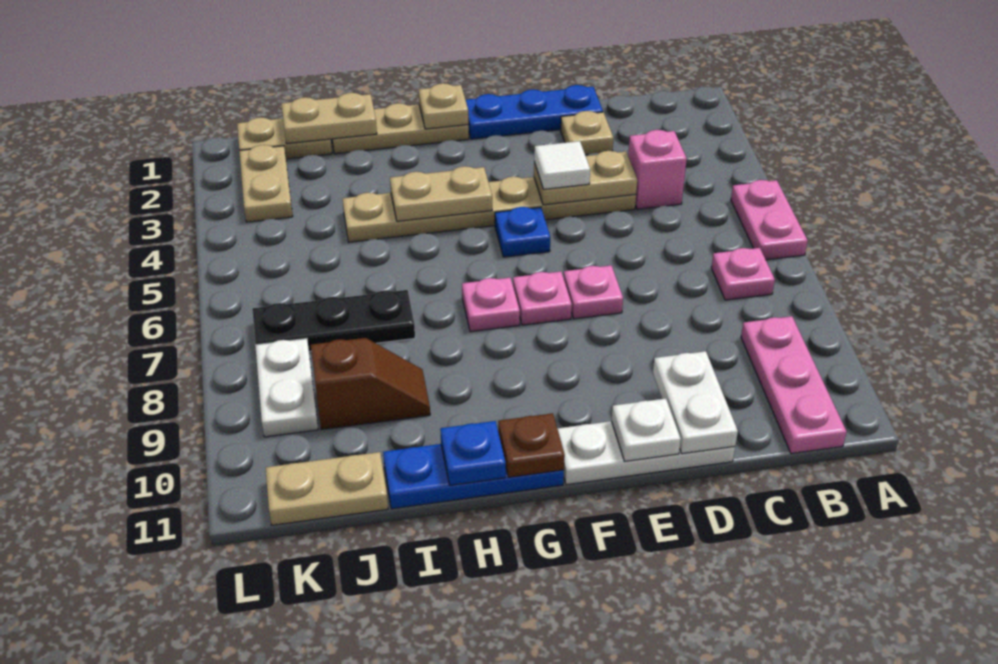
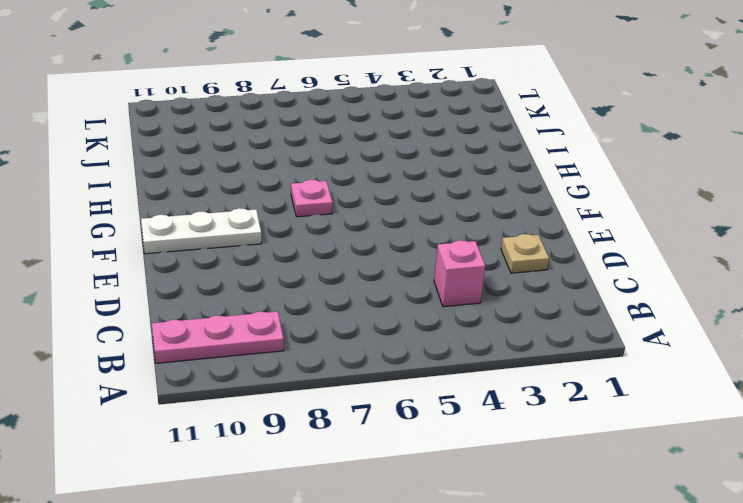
white 1x3 plate [141,208,261,254] -> white 1x3 plate turned to [557,421,735,485]
none -> pink 1x2 plate [731,180,808,260]
none -> pink 1x1 plate [711,248,775,300]
none -> blue 1x3 plate [466,85,603,139]

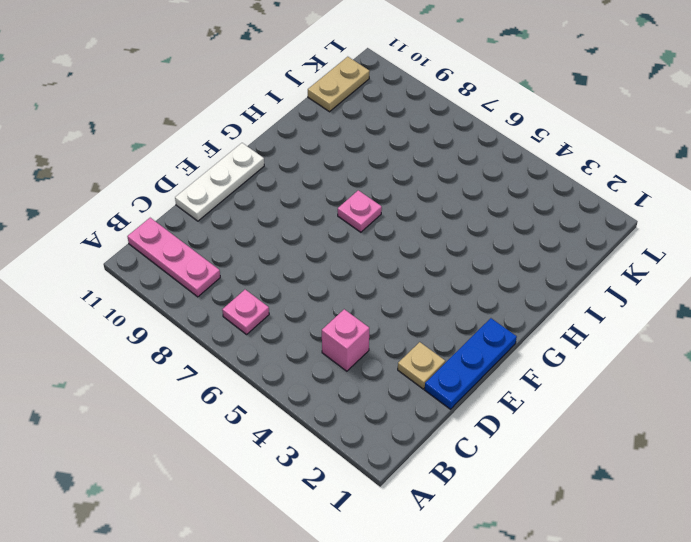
none -> pink 1x2 plate [731,180,808,260]
none -> tan 1x6 plate [342,177,636,242]
none -> pink 1x1 plate [564,265,623,319]

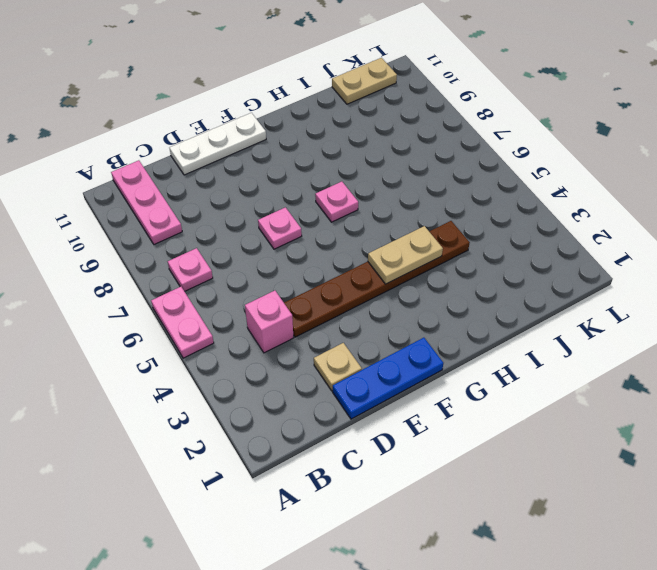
brown 1x6 plate [284,221,470,337] -> tan 1x6 plate [342,177,636,242]
none -> blue 1x1 plate [495,207,550,257]
none -> pink 1x1 plate [513,271,572,325]
none -> tan 1x3 plate [332,103,469,154]

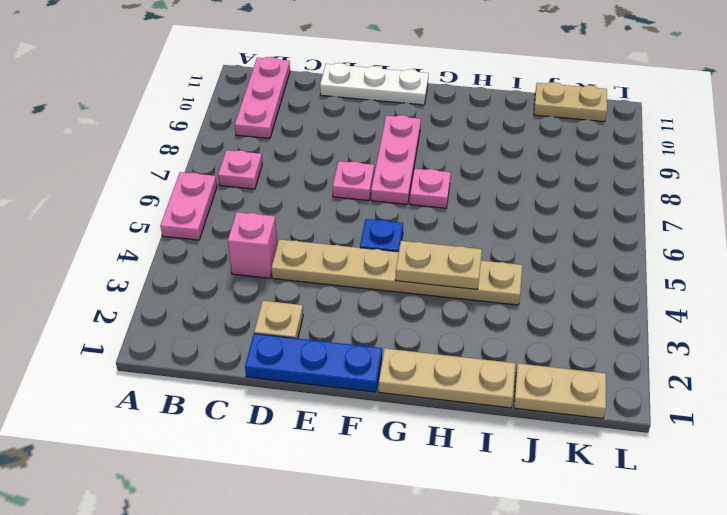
pink 1x3 plate [371,115,421,204] -> pink 1x1 plate [513,271,572,325]
none -> blue 1x3 plate [383,444,564,509]
none -> black 1x3 plate [252,290,415,352]
none -> brown 1x2 slope [311,338,430,430]

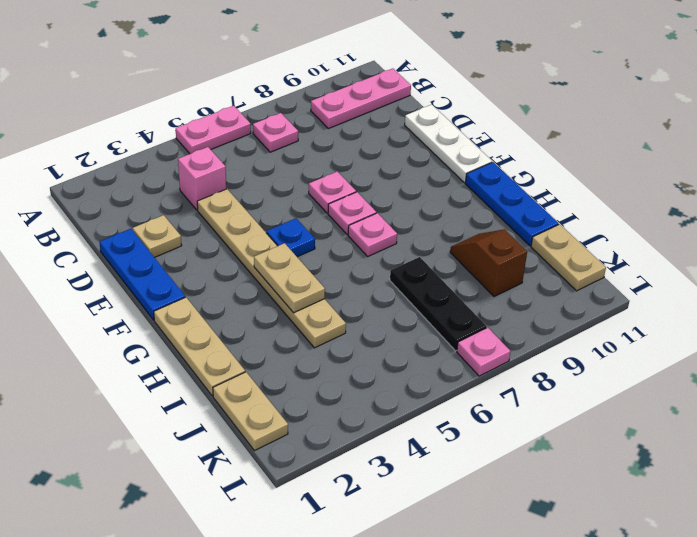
pink 1x1 plate [457,328,511,376] -> none
none -> tan 1x2 plate [239,145,293,222]
none -> white 1x2 plate [255,339,318,437]
none -> tan 1x2 plate [534,151,637,205]

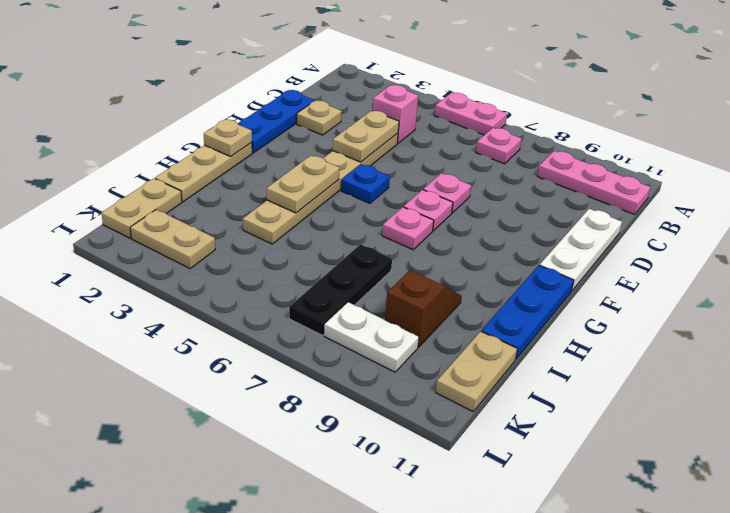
none -> white 1x2 plate [653,351,738,454]
none -> white 1x1 plate [611,399,681,461]
none -> brown 1x1 plate [498,413,565,477]

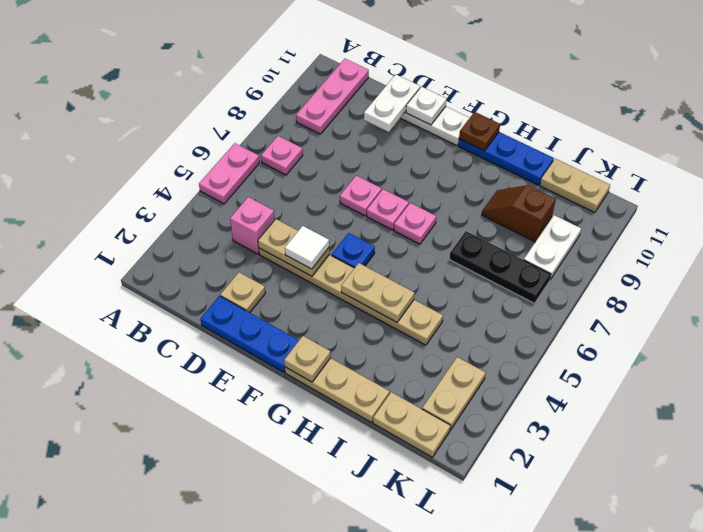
none -> blue 1x1 plate [440,421,506,485]
none -> tan 1x2 plate [281,93,377,144]

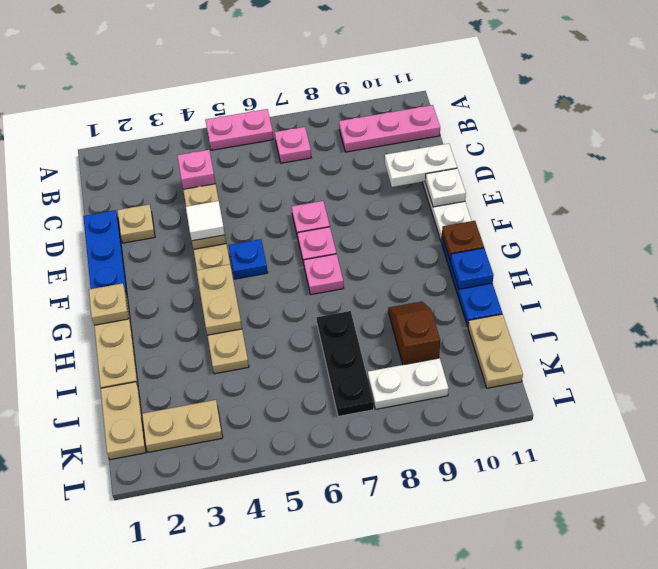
none -> tan 1x2 plate [281,93,377,144]

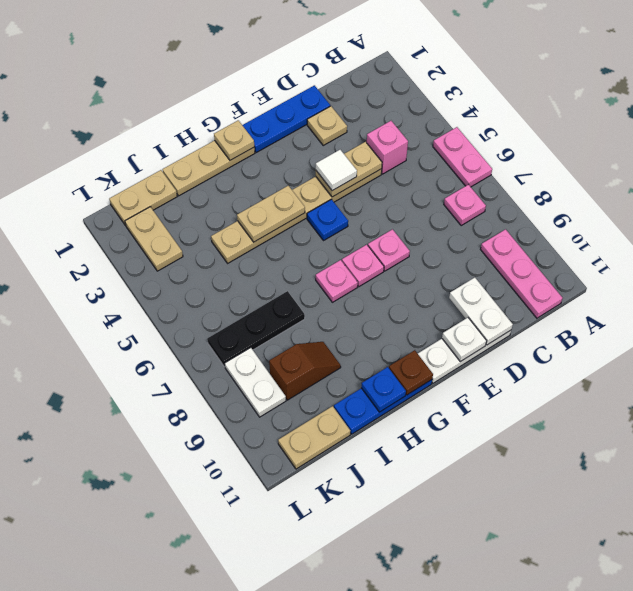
none -> tan 1x2 plate [281,93,377,144]

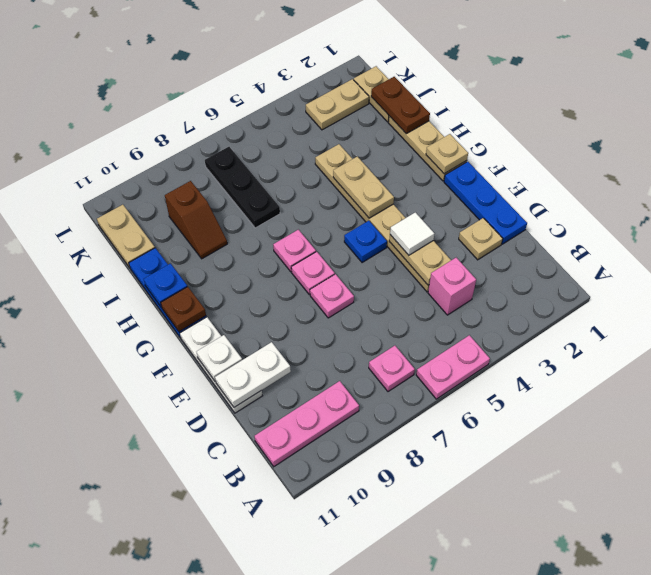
brown 1x2 plate [371,77,430,134] -> tan 1x2 plate [281,93,377,144]
none -> white 1x2 plate [255,339,318,437]

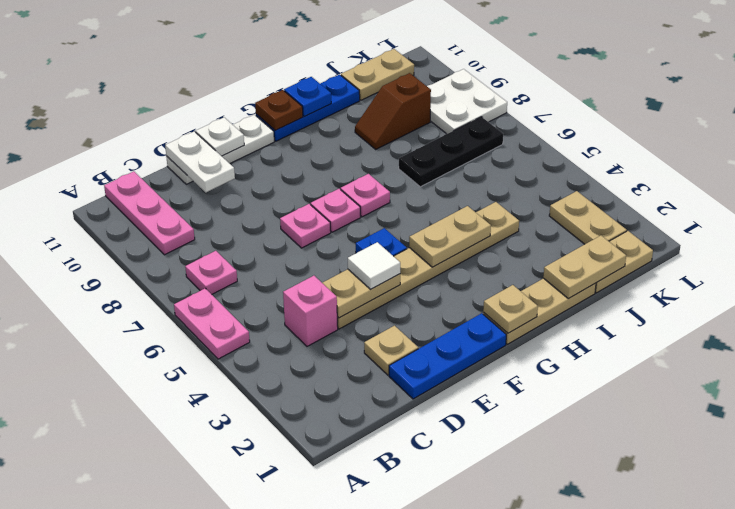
white 2x2 plate [427,69,507,134] -> white 1x2 plate [255,339,318,437]

